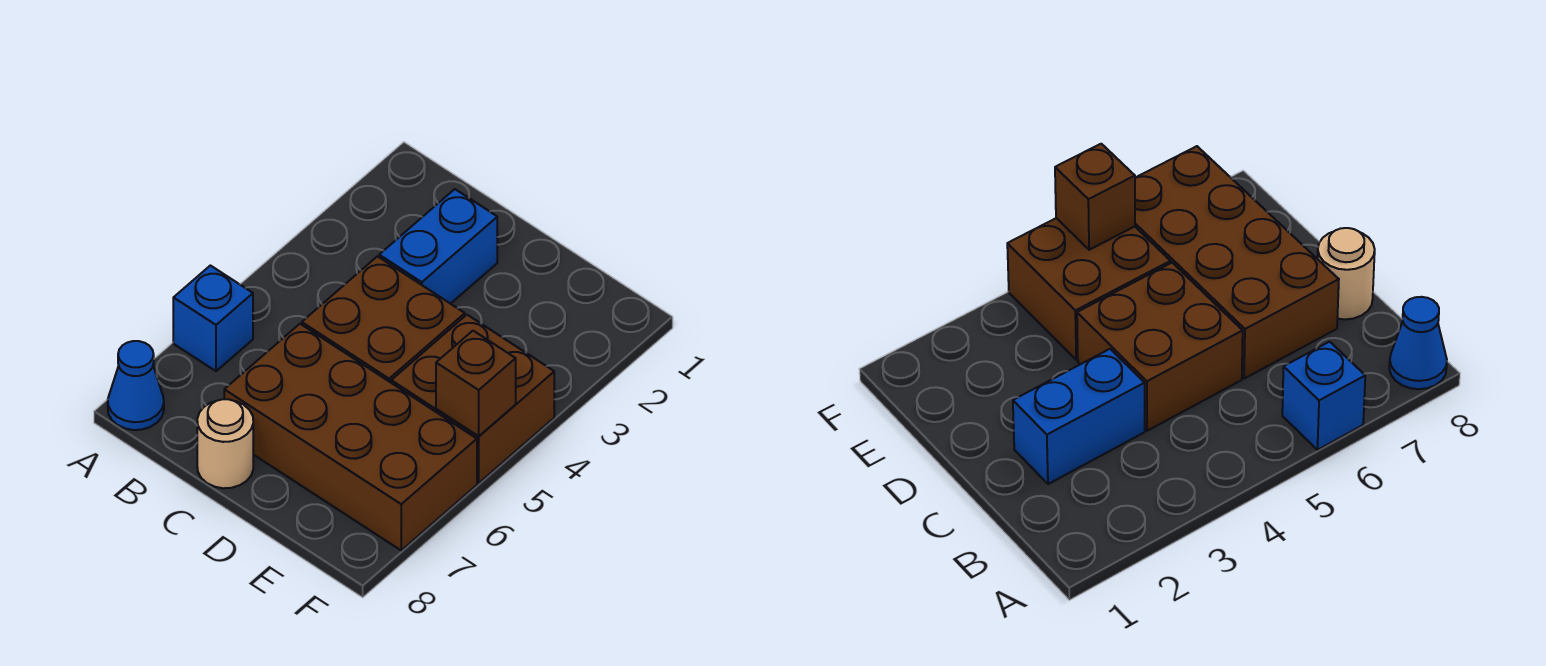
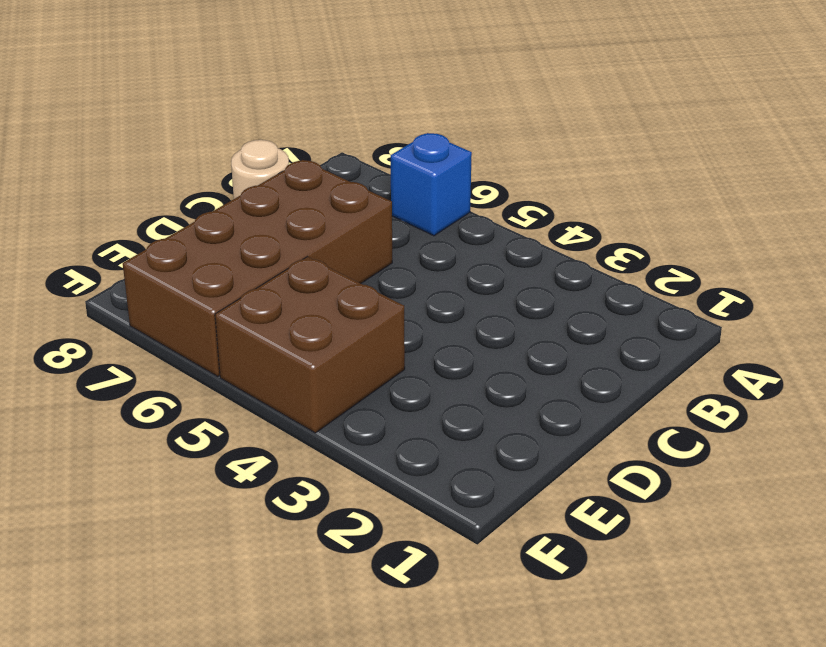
none -> blue 1x1 cone [108,341,164,430]
none -> blue 1x2 brick [379,189,497,304]

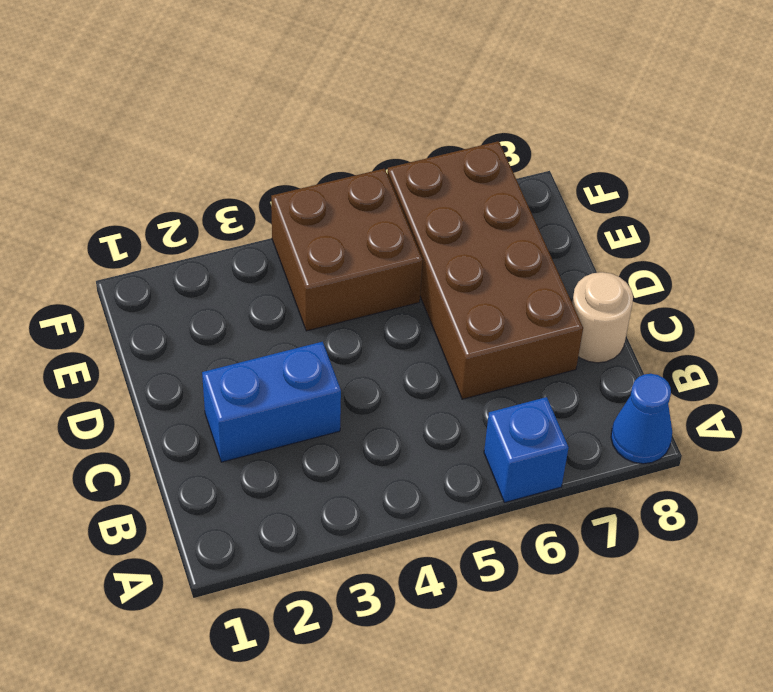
none -> brown 2x2 brick [302,256,465,382]
none -> brown 1x1 brick [436,331,516,436]

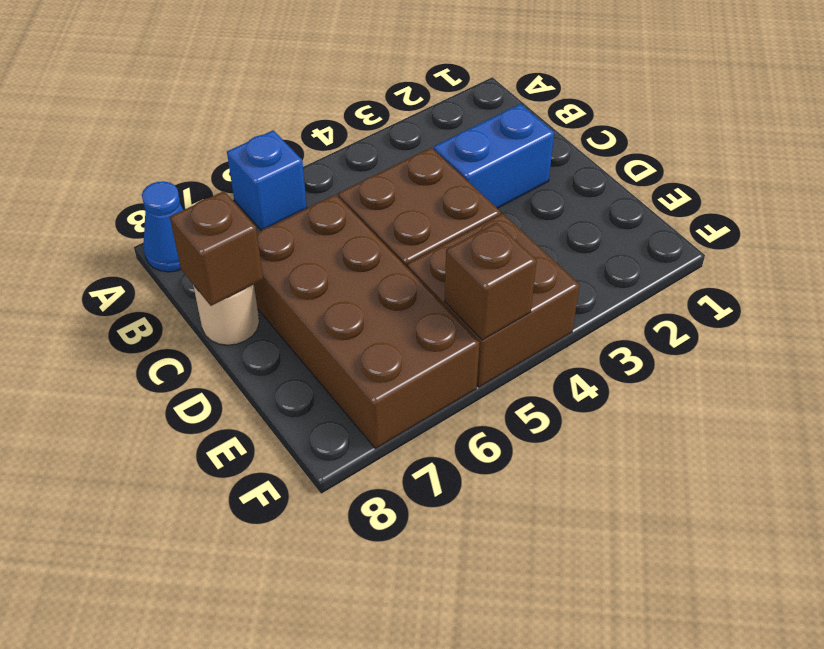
brown 1x1 brick [170,191,263,306] -> none

